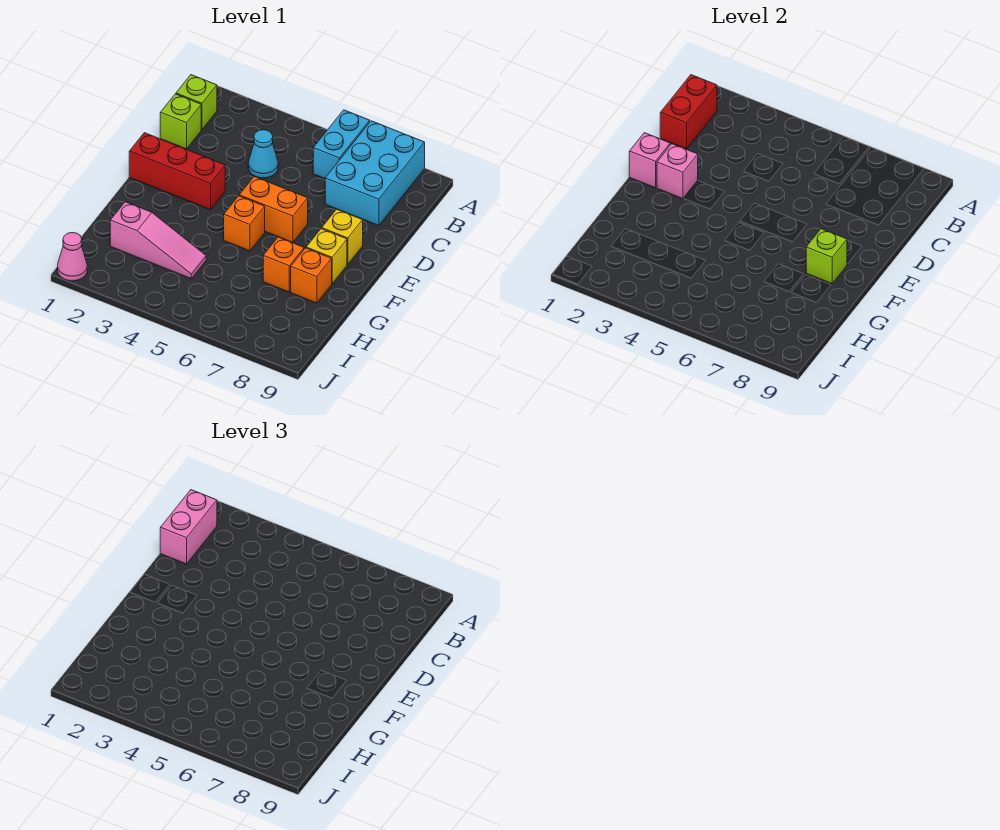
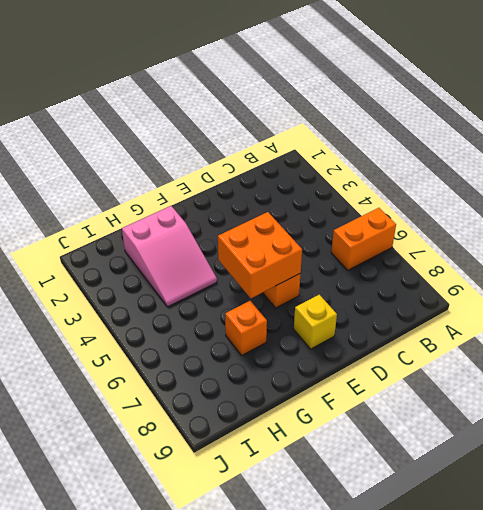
orange 1x2 brick [331,208,396,270] -> cyan 1x2 brick [313,110,370,179]
orange 2x2 brick [218,212,302,298] -> none
pink 2x3 slope [122,206,217,307] -> pink 1x3 slope [110,202,206,279]
none -> cyan 2x3 brick [325,121,425,226]
none -> lime 1x1 brick [176,75,217,130]
none -> lime 1x1 brick [160,94,201,149]

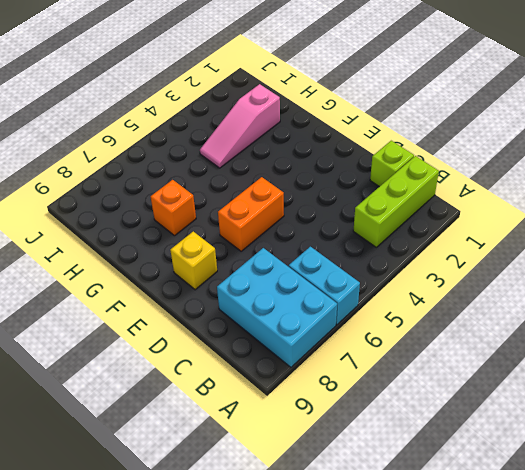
lime 1x3 brick [353,156,439,247] -> lime 1x1 brick [176,75,217,130]
none -> cyan 1x1 cone [248,130,278,178]
none -> red 1x3 brick [129,133,225,210]
none -> orange 1x1 brick [224,196,265,251]

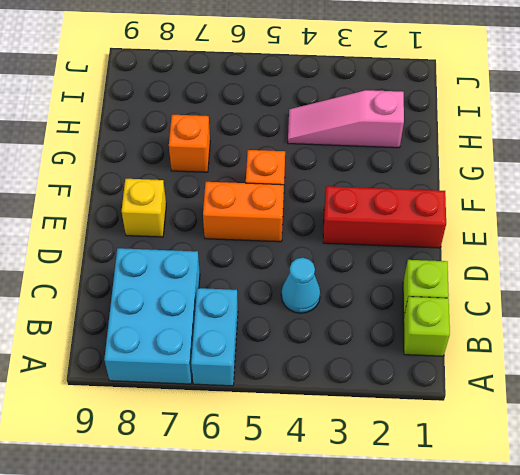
none -> yellow 1x1 brick [306,229,347,284]
none -> orange 1x1 brick [291,248,332,303]
none -> pink 1x1 cone [57,233,87,281]

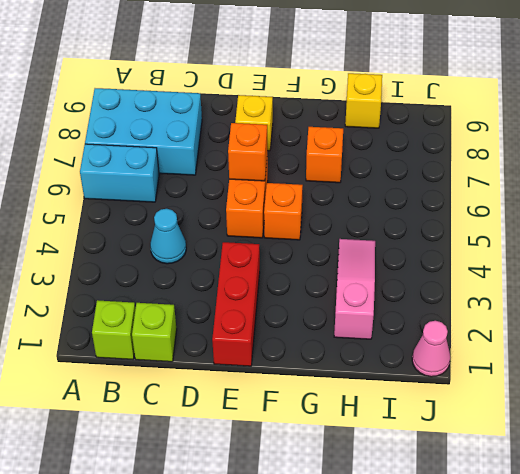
orange 1x1 brick [228,123,267,181] -> orange 1x1 brick moved to [291,248,332,303]
yellow 1x1 brick [345,73,382,128] -> yellow 1x1 brick moved to [306,229,347,284]
none -> red 1x2 brick [660,75,717,149]
none -> pink 1x1 brick [629,133,670,188]
none -> pink 1x1 brick [657,144,698,199]

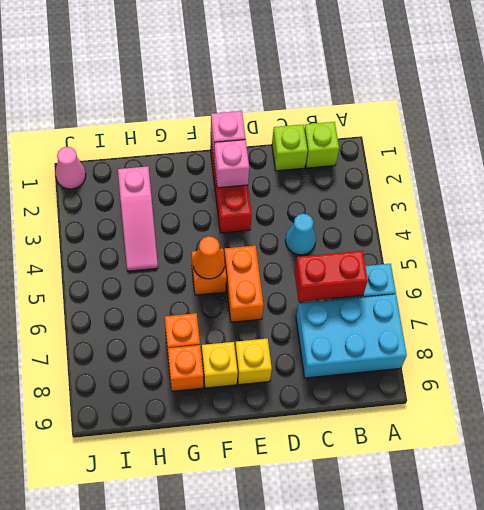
red 1x2 brick [294,251,368,302] -> red 1x2 brick moved to [660,75,717,149]
orange 1x1 cone [193,236,225,279] -> none
none -> lime 1x1 brick [806,229,847,284]
none -> pink 1x2 brick [160,490,217,564]

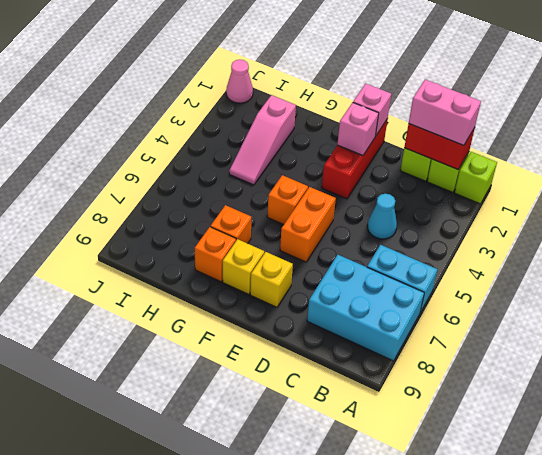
lime 1x1 brick [455,152,497,204] -> lime 1x1 brick moved to [806,229,847,284]

